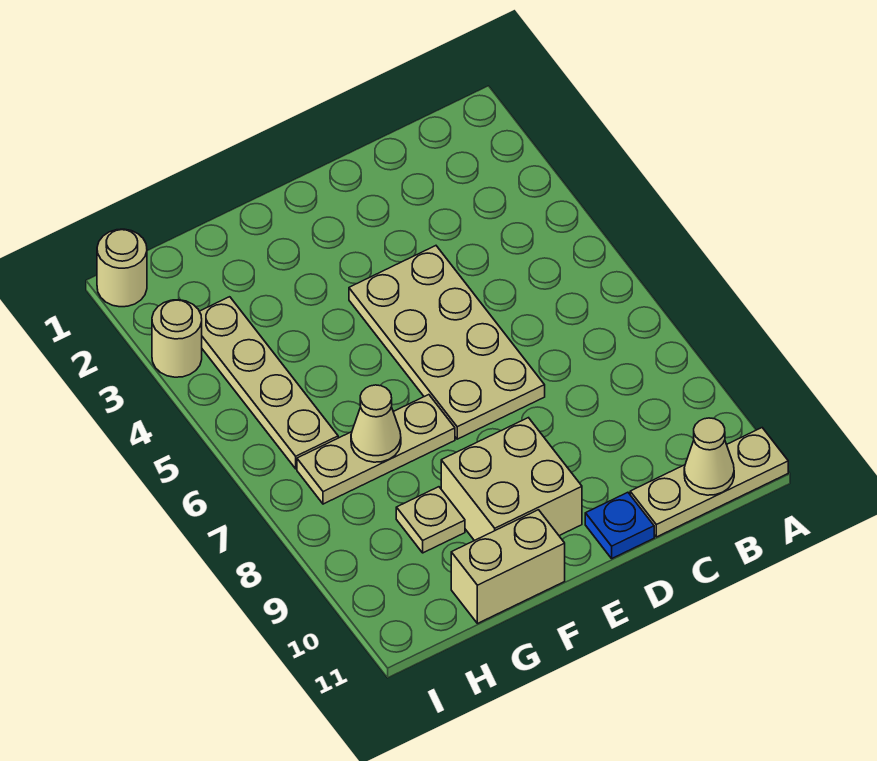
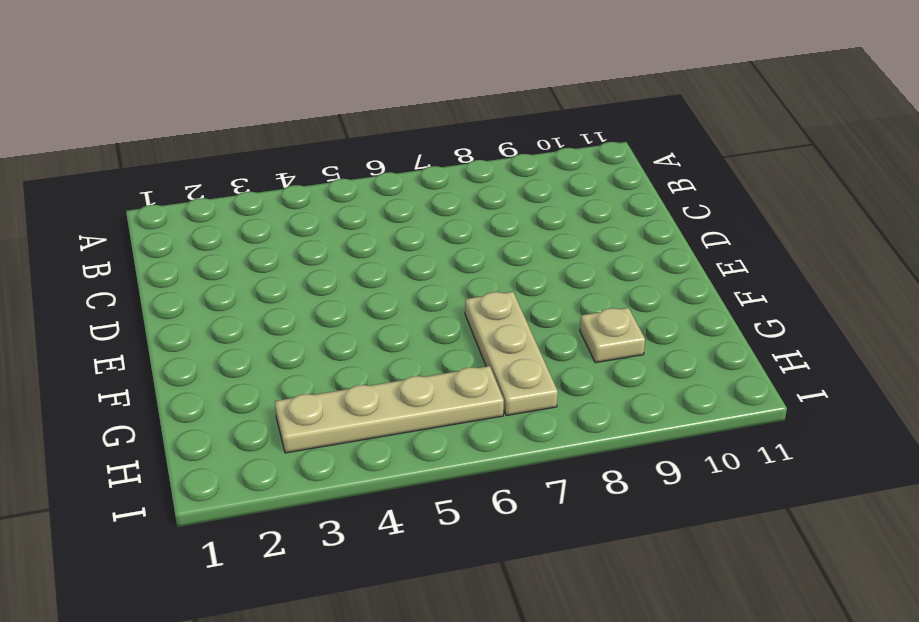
none -> tan 1x3 plate [630,428,788,537]
none -> tan 2x4 plate [349,246,545,439]
none -> blue 1x1 plate [585,492,654,558]

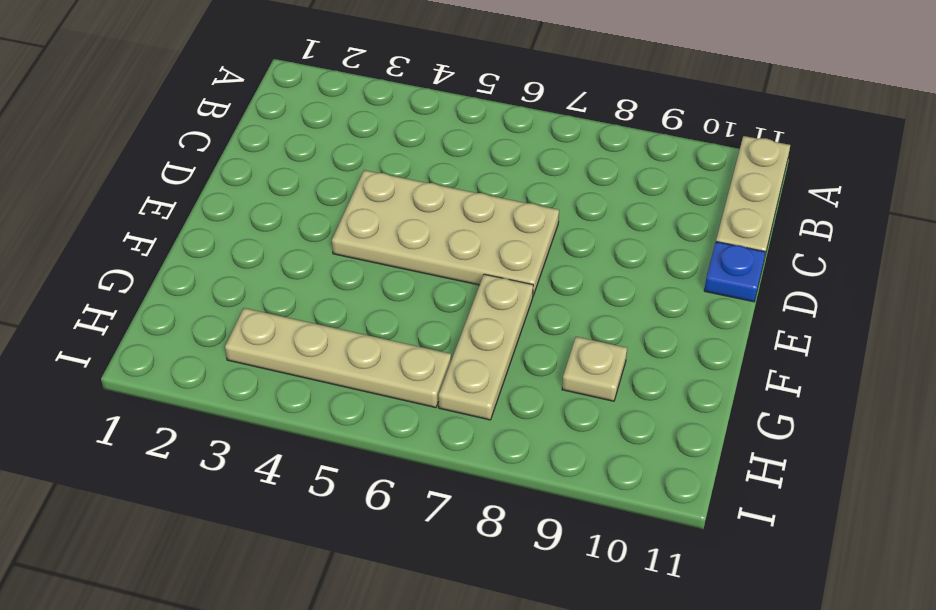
none -> tan 2x2 brick [441,418,582,541]
none -> tan 1x2 brick [451,510,565,623]
none -> tan 1x1 round brick [97,229,147,307]

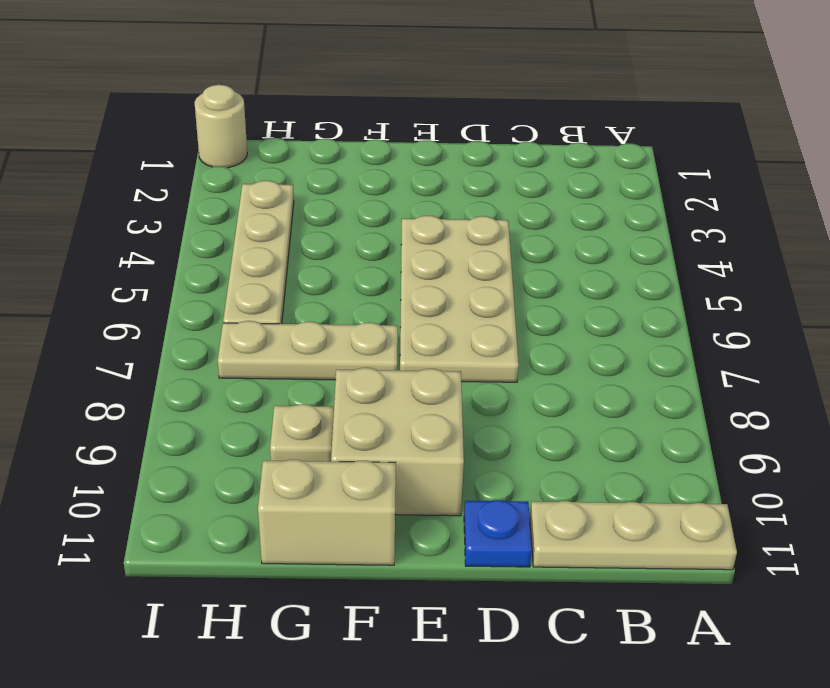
none -> tan 1x1 round brick [152,300,202,377]
none -> tan 1x1 cone [684,418,734,495]
none -> tan 1x1 cone [351,385,401,462]

